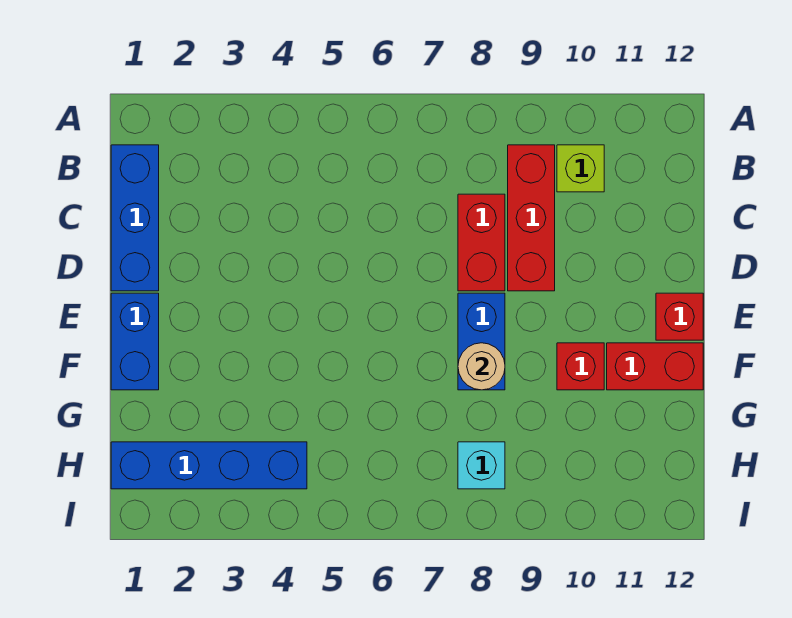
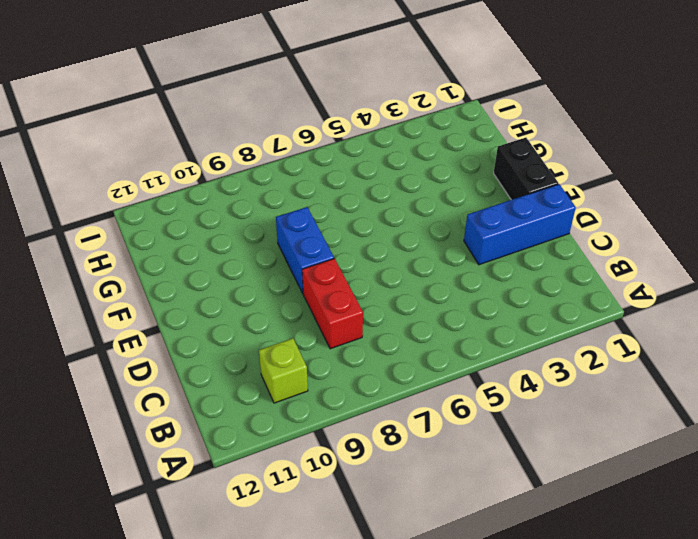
blue 1x3 brick [464,184,576,265] -> blue 1x3 brick turned to [111,145,159,291]
black 1x2 brick [494,138,558,200] -> blue 1x2 brick [111,293,159,390]
none -> red 1x3 brick [508,145,555,291]
none -> red 1x1 brick [656,293,703,340]
none -> red 1x1 brick [557,343,604,390]

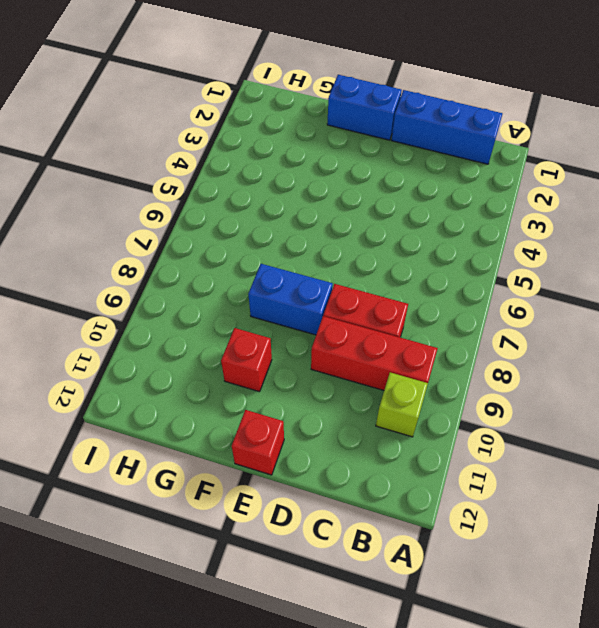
none -> red 1x2 brick [607,343,703,390]
none -> blue 1x4 brick [111,442,307,489]
none -> cyan 1x1 brick [458,442,505,489]

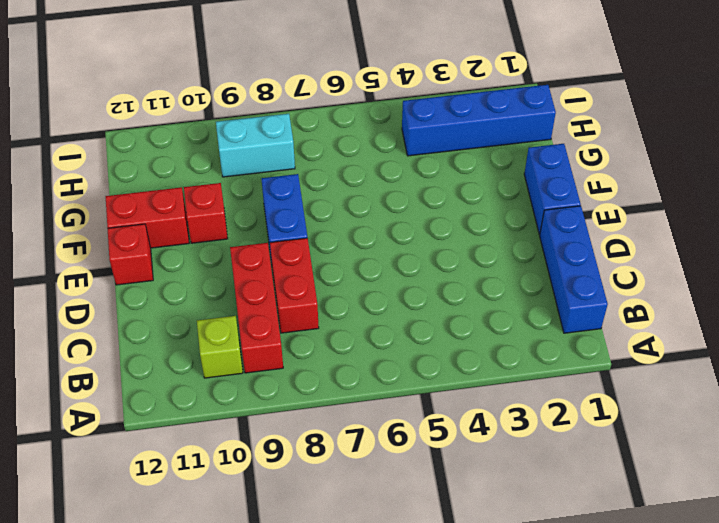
cyan 1x2 brick [216,114,295,177] -> cyan 1x1 brick [458,442,505,489]
none -> tan 1x1 round brick [458,343,505,390]

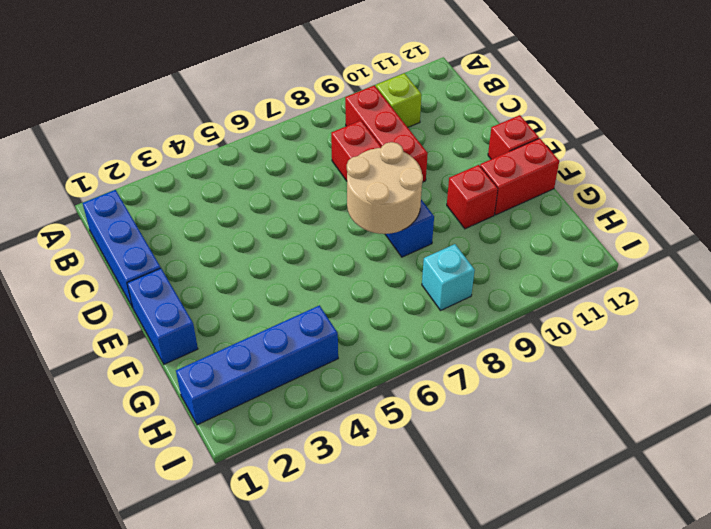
tan 2x2 round brick [347,142,423,234] -> tan 1x1 round brick [458,343,505,390]

